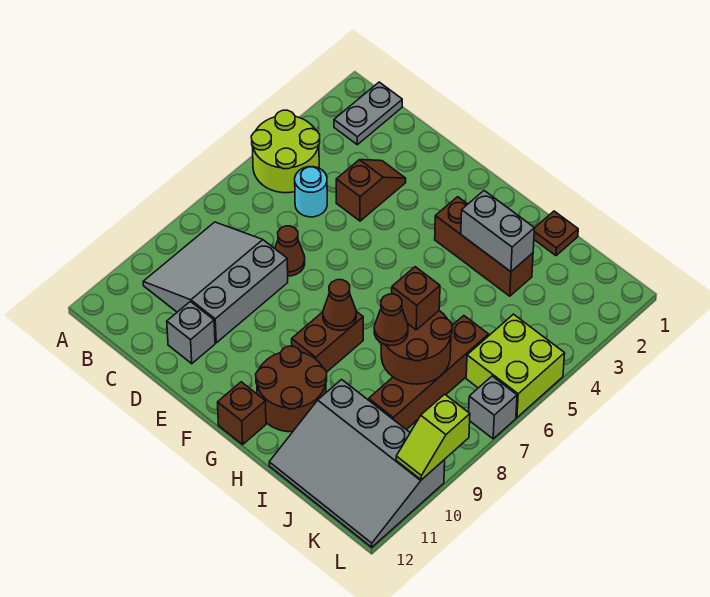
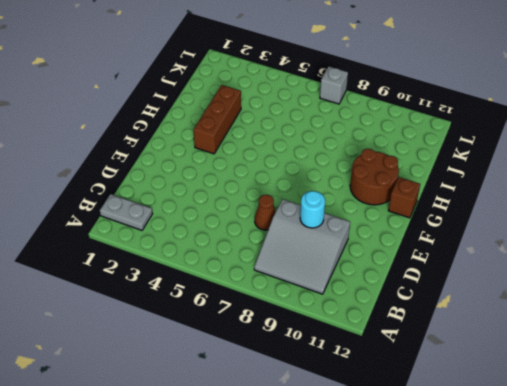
cyan 1x1 round brick [300,191,325,228] -> cyan 1x1 round brick moved to [295,167,327,217]
none -> lime 2x2 round brick [251,110,320,193]
none -> brown 1x2 slope [336,160,406,221]
none -> grey 1x1 brick [167,302,215,364]

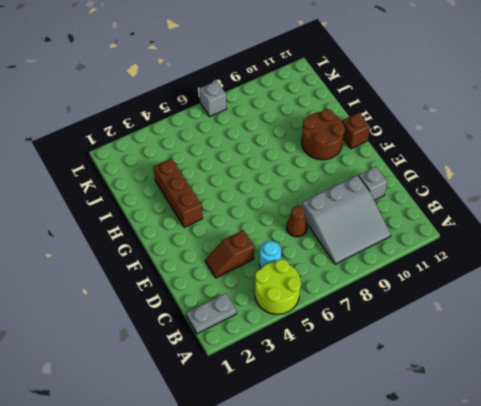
none -> brown 1x2 brick [292,311,363,372]
none -> brown 1x1 plate [534,211,578,256]
none -> grey 3x4 slope [269,380,445,547]

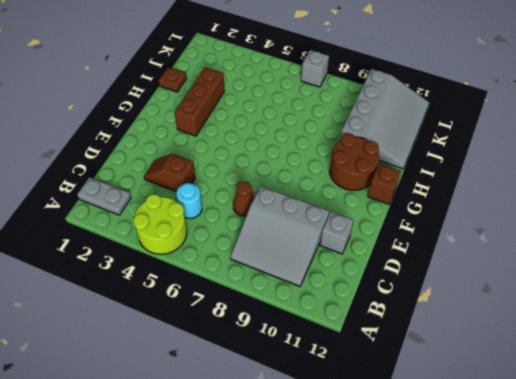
none -> brown 1x2 brick [292,311,363,372]
none -> brown 1x4 brick [369,316,489,430]
none -> lime 2x2 brick [466,314,565,417]

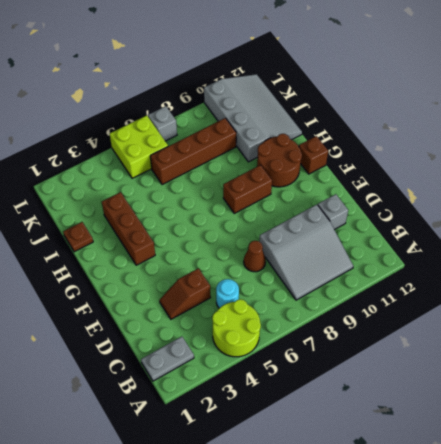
none -> brown 1x1 cone [323,280,356,330]
none -> grey 1x2 brick [461,191,535,272]
none -> brown 2x2 round brick [381,311,452,384]

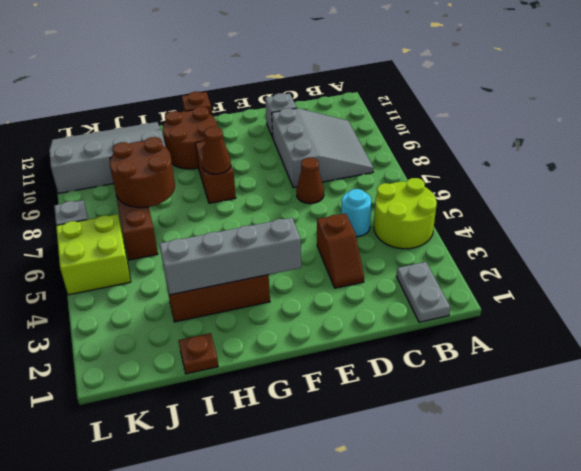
grey 1x4 brick [159,218,301,295] -> grey 1x2 brick [461,191,535,272]
none -> lime 1x2 slope [396,394,470,480]
none -> brown 1x1 brick [392,267,440,330]
none -> brown 1x1 cone [374,294,408,346]

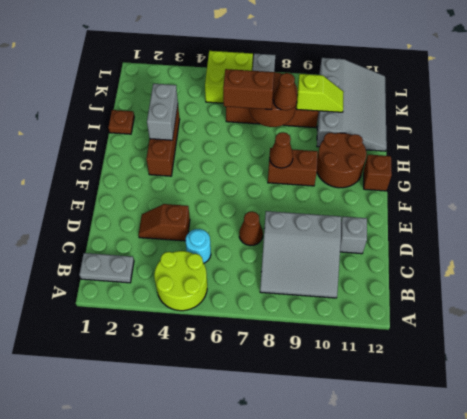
brown 1x2 brick [223,69,274,110] -> brown 1x1 brick [392,267,440,330]
lime 1x2 slope [297,74,344,112] -> lime 1x2 slope moved to [396,394,470,480]

